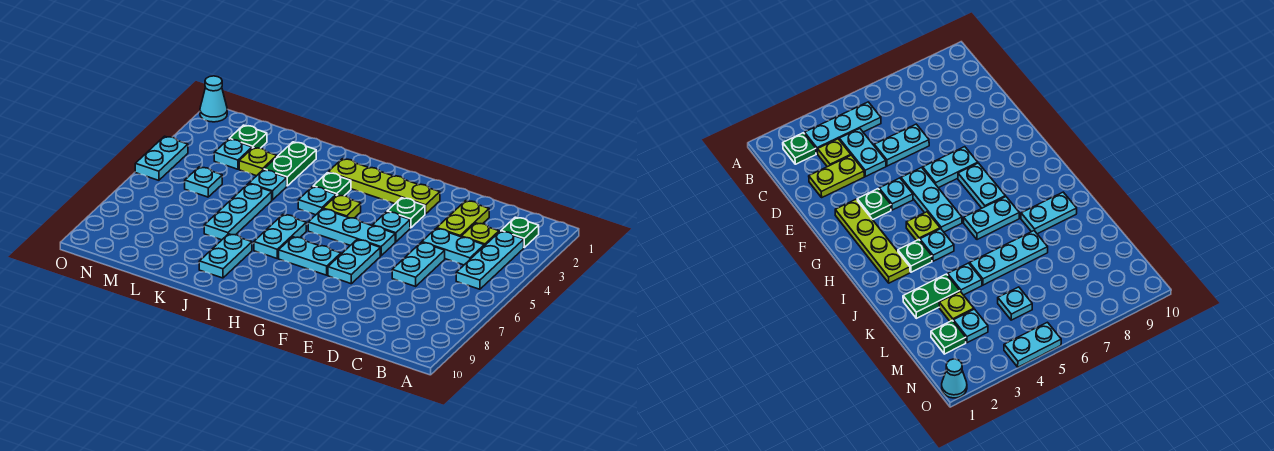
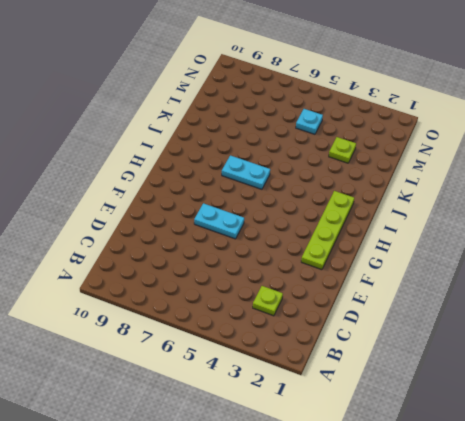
none -> green 1x1 plate [501,217,539,247]
none -> cyan 1x3 plate [456,231,524,289]
none -> cyan 1x2 plate [422,228,484,265]

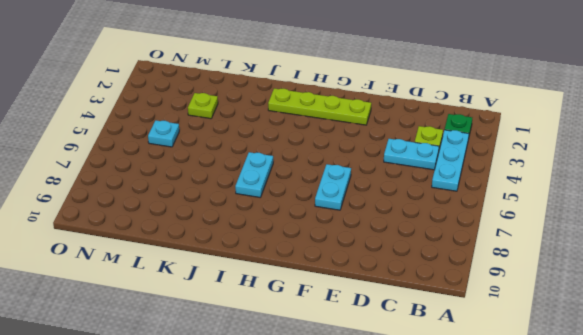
none -> lime 1x2 plate [437,201,489,237]
none -> cyan 1x2 plate [392,242,445,286]
none -> green 1x1 plate [387,198,425,228]

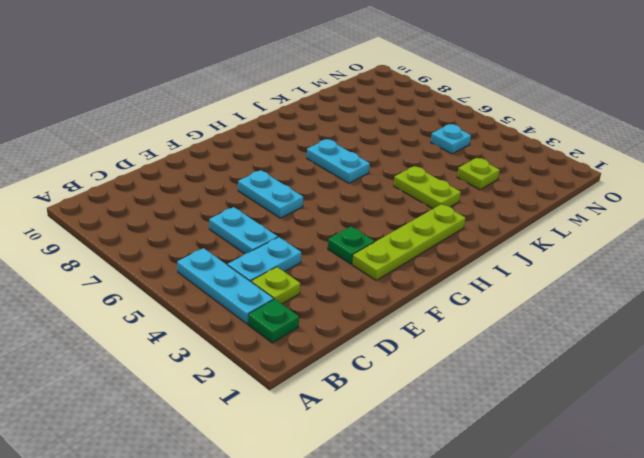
lime 1x2 plate [394,166,461,209] -> lime 1x2 plate moved to [437,201,489,237]
none -> cyan 1x1 plate [373,212,410,242]
none -> cyan 1x3 plate [308,209,395,256]
none -> cyan 1x2 plate [279,237,341,275]

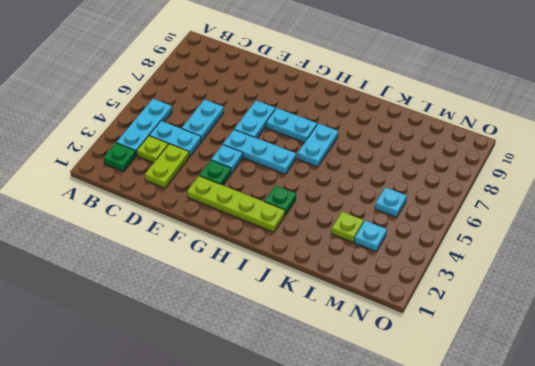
none -> lime 1x1 plate [323,195,361,218]
none -> cyan 1x1 plate [298,187,336,215]
none -> cyan 1x2 plate [199,234,252,278]

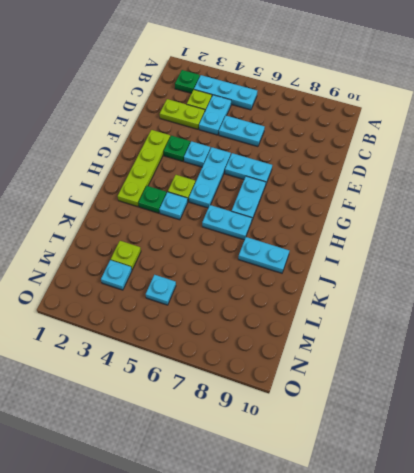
none -> green 1x2 plate [264,142,316,186]
none -> cyan 1x1 plate [249,170,287,200]
none -> cyan 1x3 plate [204,184,272,240]

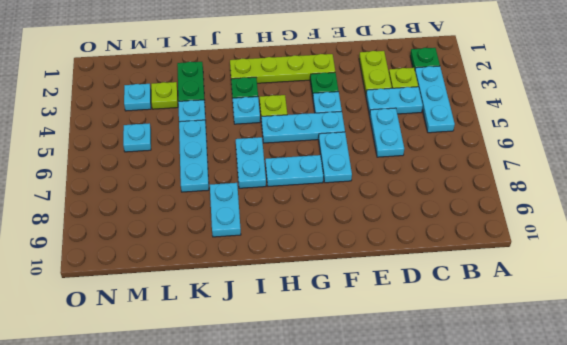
none -> green 1x1 plate [229,125,267,148]
none -> cyan 1x1 cone [200,76,227,122]
none -> cyan 1x2 plate [135,136,188,180]

